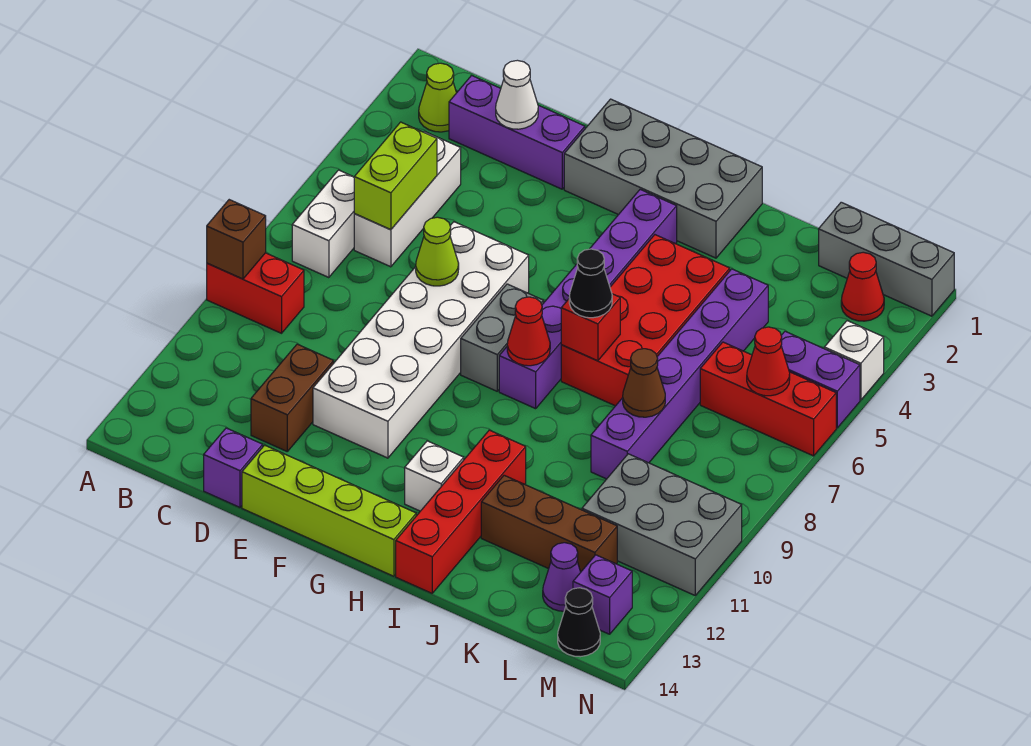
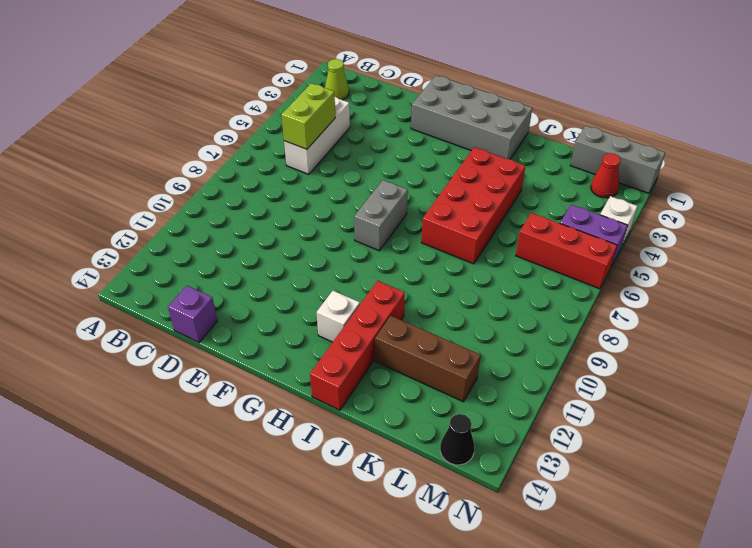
none -> red 1x2 brick [207,253,304,333]
none -> white 1x2 brick [292,170,355,278]
none -> purple 1x3 brick [449,76,585,189]
none -> brown 1x2 brick [251,344,334,451]

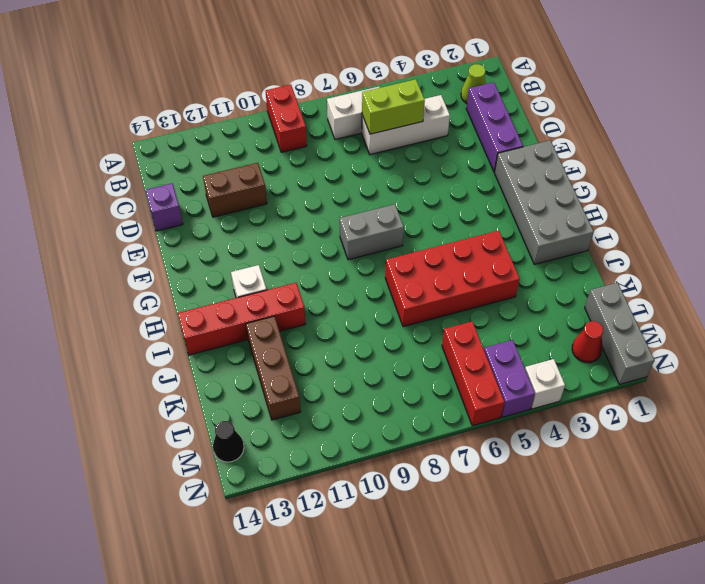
none -> white 2x6 brick [313,222,529,458]
none -> lime 1x4 brick [242,445,416,576]
none -> purple 1x6 brick [499,190,677,409]
none -> purple 1x6 brick [591,269,768,479]

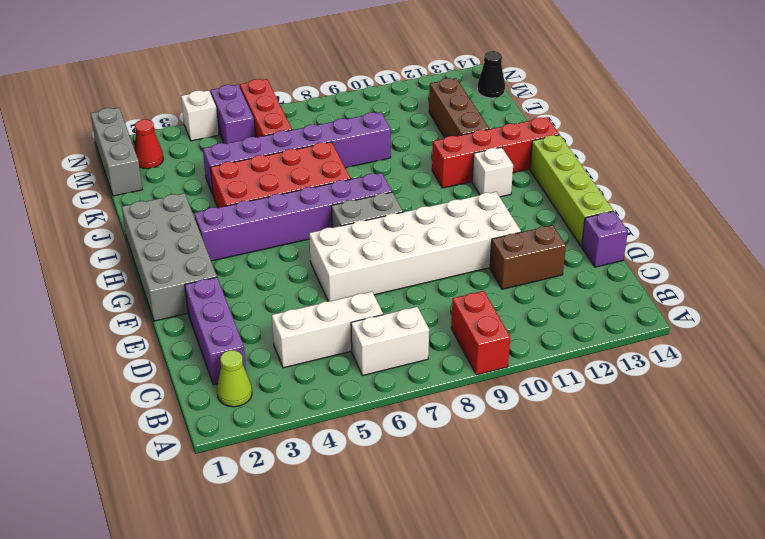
none -> grey 2x3 brick [582,454,742,595]
none -> purple 1x1 cone [543,543,581,611]
none -> purple 1x1 brick [573,555,632,634]
none -> brown 1x1 brick [207,200,266,279]

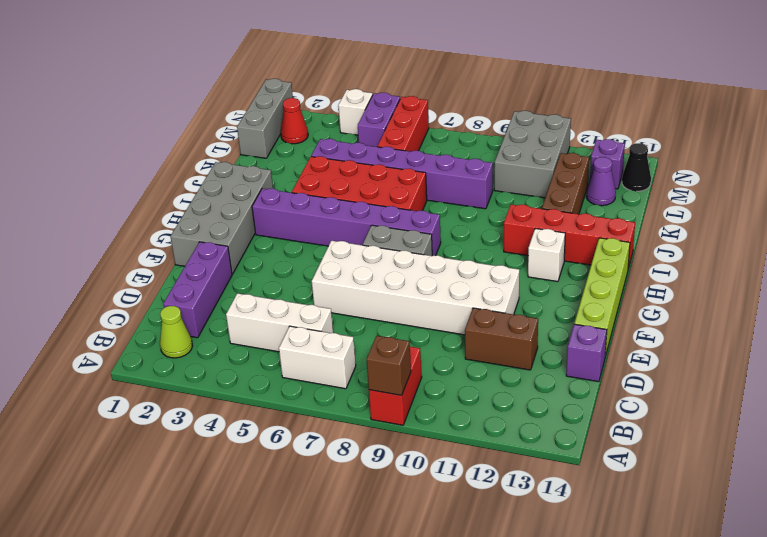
none -> lime 1x2 brick [354,122,437,230]
none -> white 1x1 cone [496,60,538,129]
none -> lime 1x1 cone [416,217,459,286]
none -> red 1x1 cone [507,297,550,366]

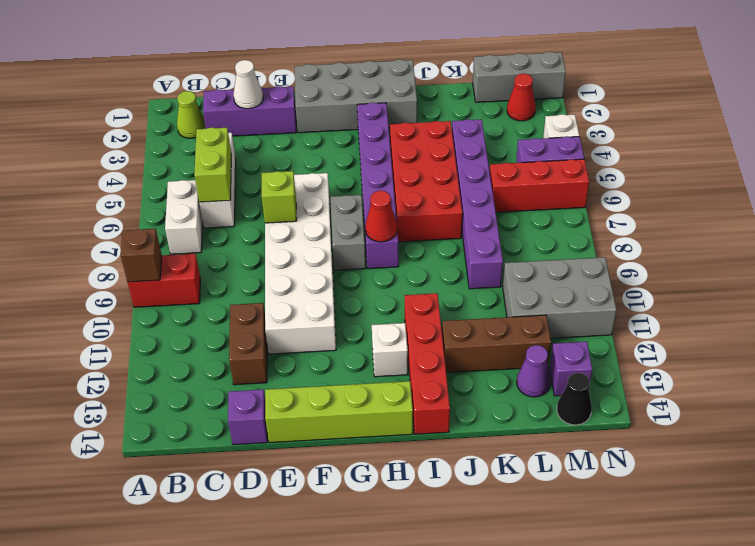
lime 1x1 brick [262,171,297,223] -> lime 1x1 cone [416,217,459,286]
none -> red 1x1 brick [561,294,620,361]
none -> brown 1x1 cone [623,349,665,417]
none -> red 1x1 cone [747,327,790,396]
none -> black 1x1 cone [569,249,612,318]

